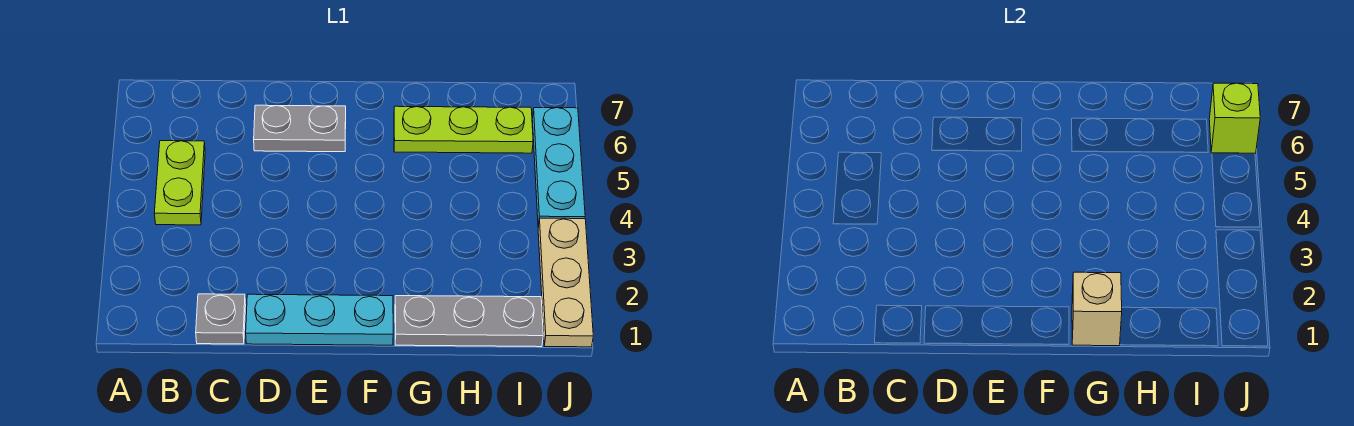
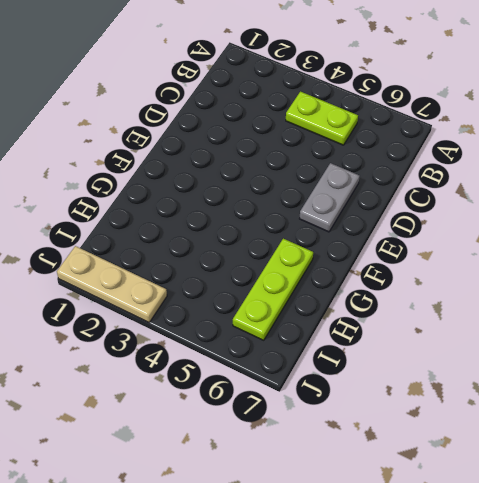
none -> grey 1x1 plate [196,294,246,344]
none -> cyan 1x3 plate [246,294,393,345]

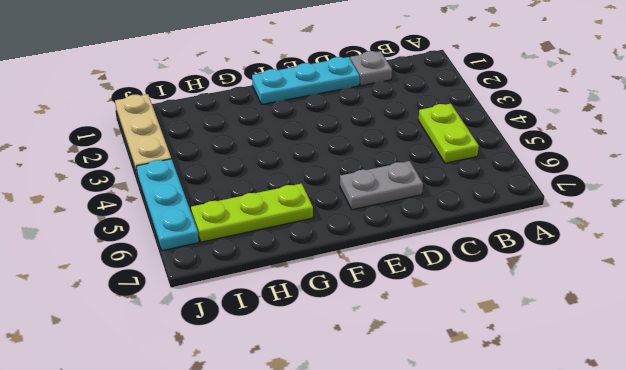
none -> grey 1x3 plate [395,296,543,347]
none -> tan 1x1 brick [1072,272,1122,346]

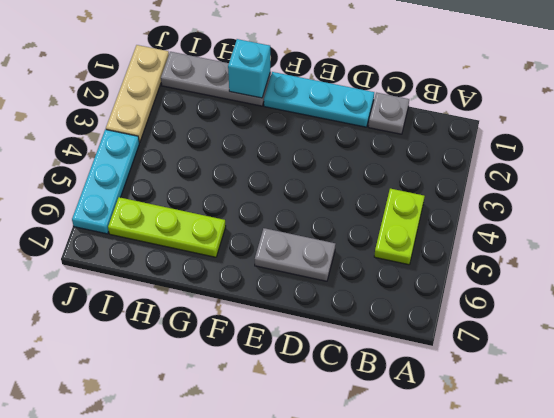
cyan 1x1 brick [228,39,270,98] -> tan 1x1 brick [1072,272,1122,346]
none -> lime 1x1 brick [1209,83,1260,153]

